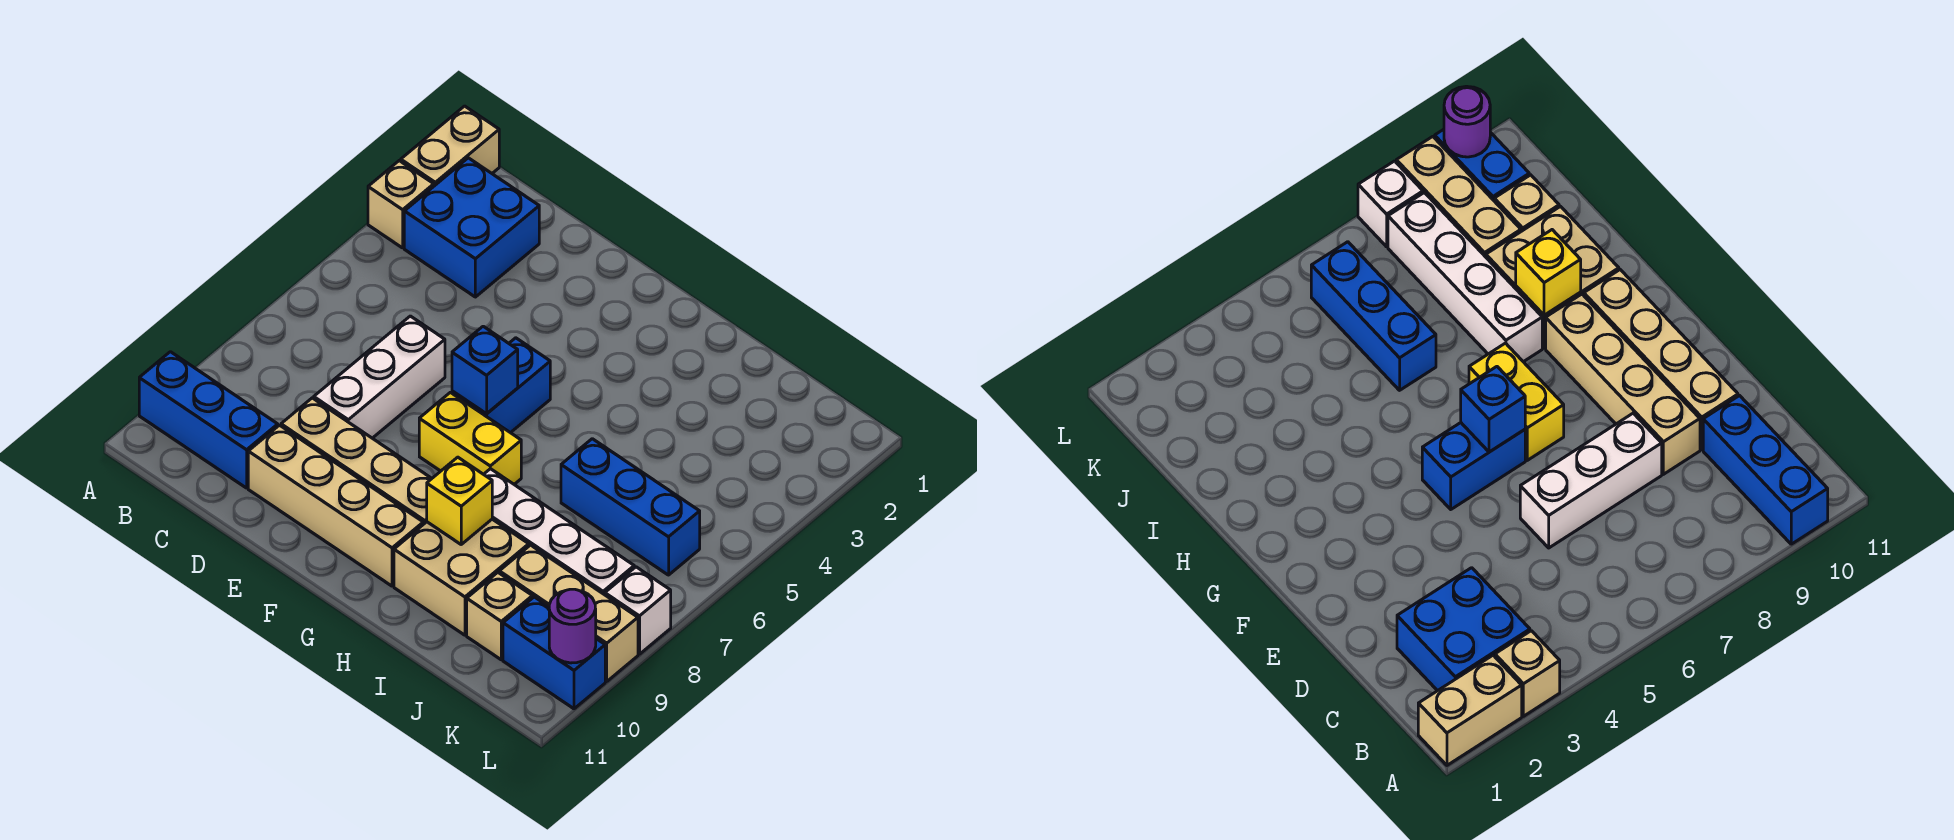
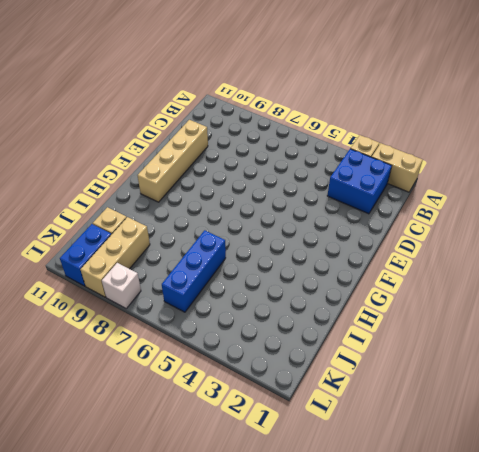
none -> blue 1x3 brick [139,352,278,488]
none -> white 1x3 brick [314,316,445,438]
none -> tan 1x4 brick [281,398,432,524]

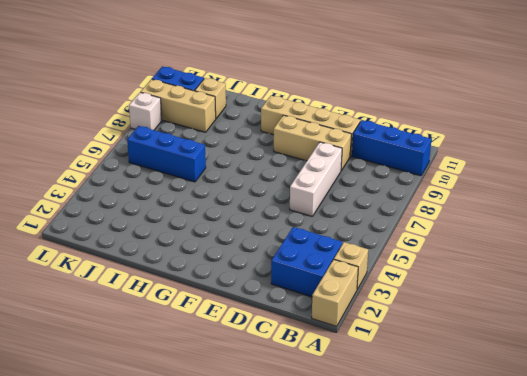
tan 1x3 brick [274,115,351,171] -> tan 1x4 brick [281,398,432,524]
none -> blue 1x2 brick [452,338,550,433]
none -> yellow 1x2 brick [419,392,521,484]
none -> white 1x4 brick [484,469,634,595]

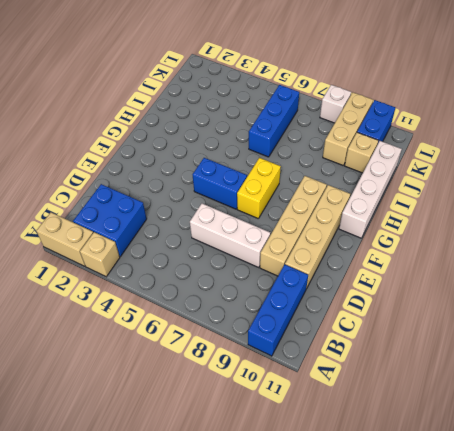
white 1x4 brick [339,141,402,238] -> white 1x4 brick moved to [484,469,634,595]
none -> tan 2x2 brick [394,519,529,635]
none -> blue 1x1 brick [452,326,518,414]
none -> yellow 1x1 brick [427,457,492,544]

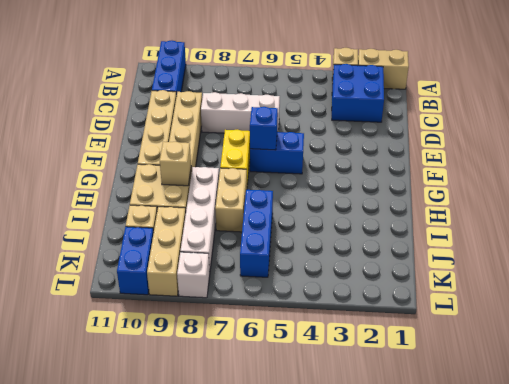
tan 1x2 brick [215,168,247,232] -> none
tan 1x1 brick [160,142,191,186] -> yellow 1x1 brick [427,457,492,544]
none -> purple 1x1 round brick [549,589,596,663]

